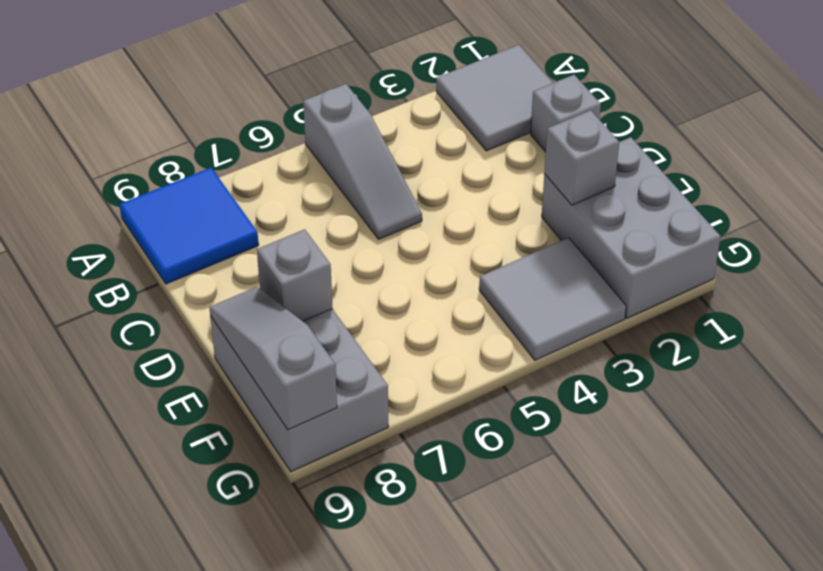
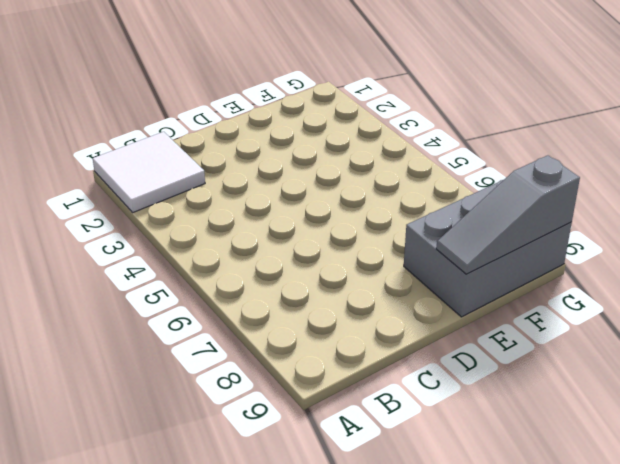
white 2x2 tile [93,132,205,212] -> grey 2x2 tile [436,45,553,151]
none -> grey 1x3 slope [303,84,422,239]
none -> blue 2x2 tile [120,168,259,284]

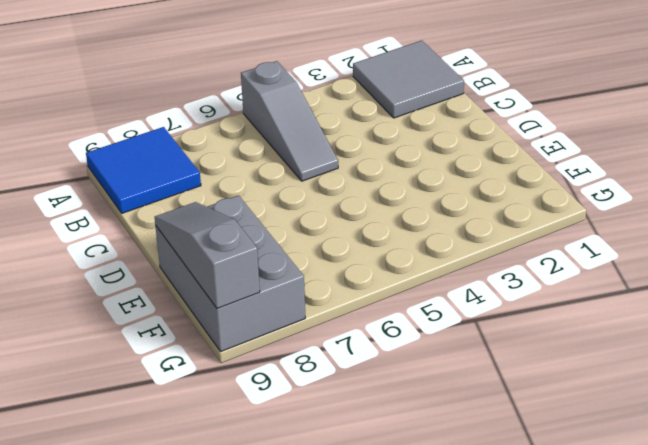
none -> grey 1x1 brick [531,75,601,152]
none -> grey 2x3 brick [542,137,721,318]

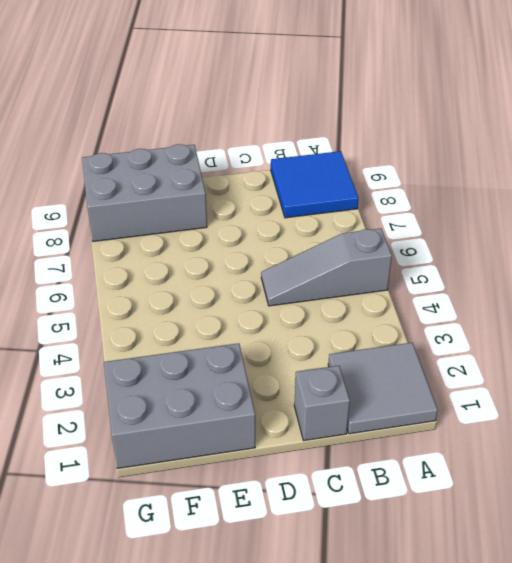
none -> grey 2x2 tile [479,238,626,360]
none -> grey 1x1 brick [544,110,619,205]

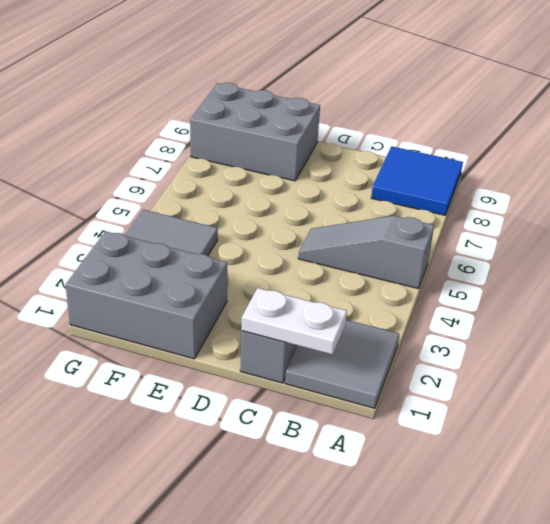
white 1x2 plate [241,288,347,355] -> none
none -> grey 1x1 brick [544,110,619,205]
none -> grey 1x1 brick [257,229,333,321]

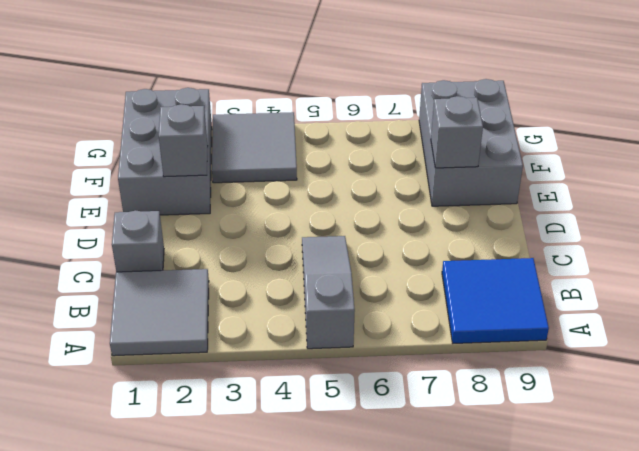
none -> grey 1x3 slope [209,287,337,430]

